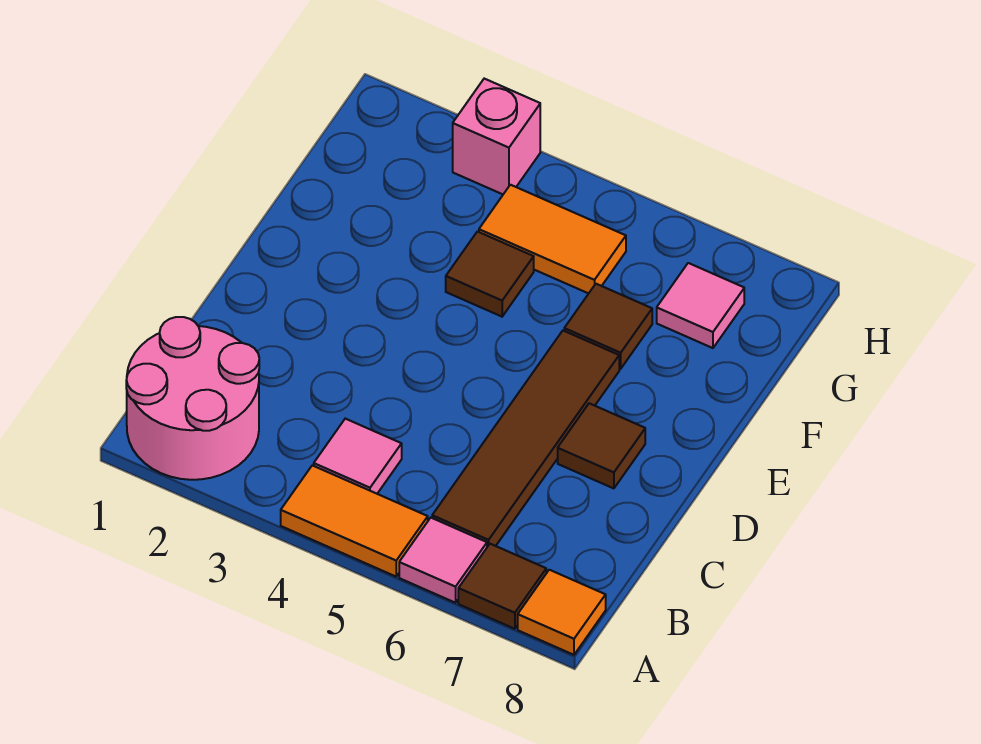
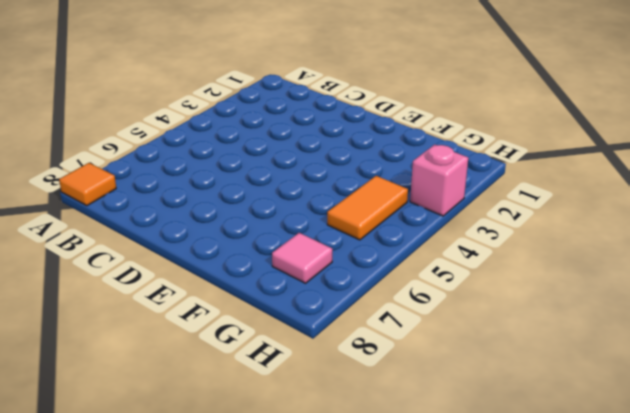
none -> pink 2x2 round brick [126,317,259,480]
none -> orange 1x2 tile [281,465,428,576]
none -> pink 1x1 tile [399,518,487,603]

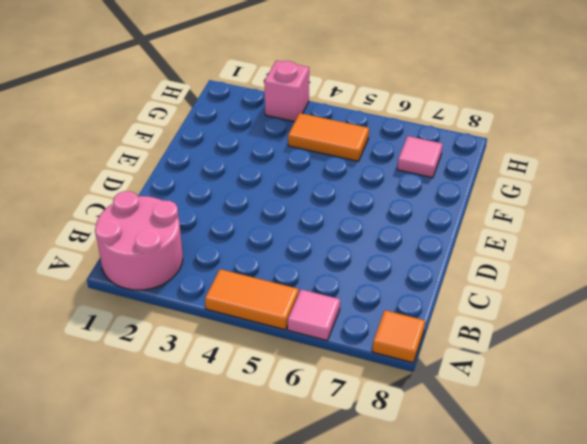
none -> brown 1x1 tile [458,544,546,629]
none -> pink 1x1 tile [314,419,402,494]
none -> brown 1x4 tile [432,331,619,547]

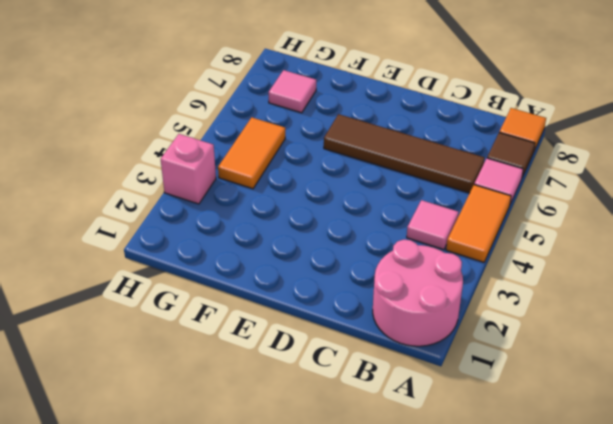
none -> brown 1x1 tile [558,403,645,488]
none -> brown 1x1 tile [446,232,534,317]
none -> brown 1x1 tile [564,284,652,369]

